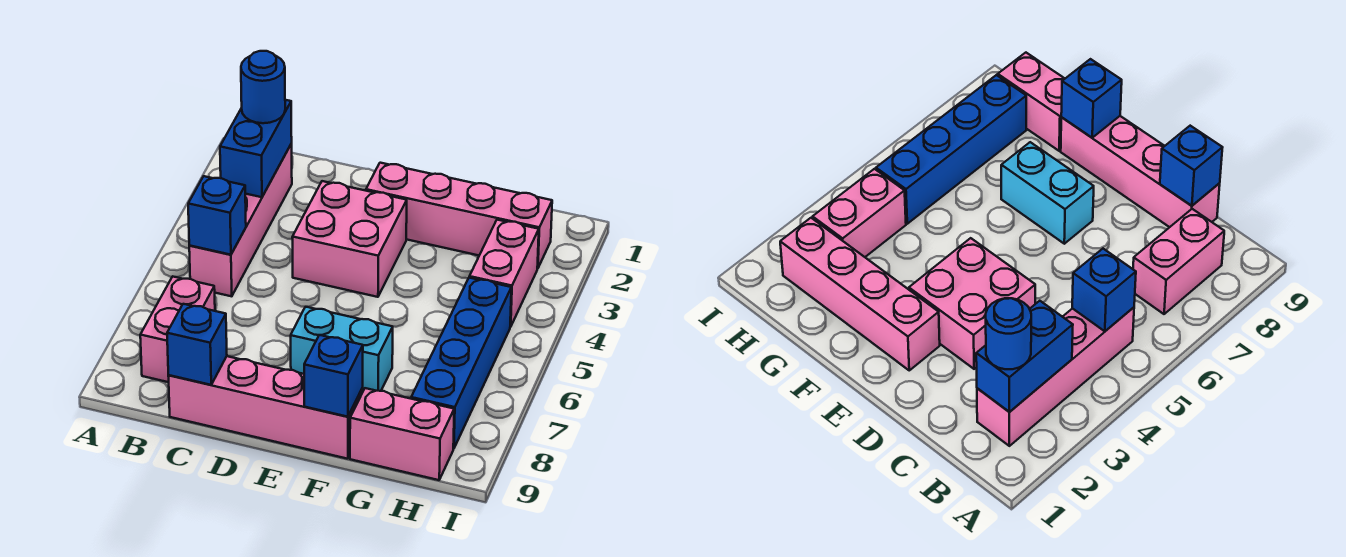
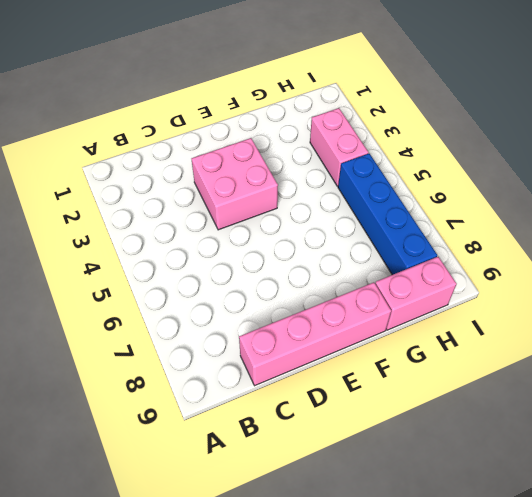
none -> pink 1x4 brick [189,144,292,296]
none -> pink 1x2 brick [140,277,215,382]
none -> pink 1x4 brick [366,163,552,269]

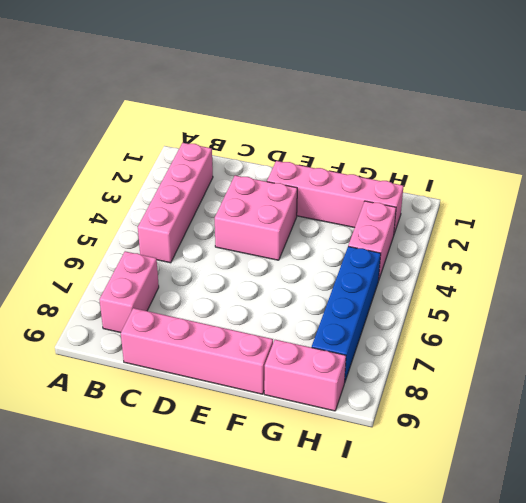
none -> cyan 1x2 brick [291,307,393,391]
none -> blue 1x2 brick [220,100,292,197]
none -> blue 1x1 brick [188,176,246,255]

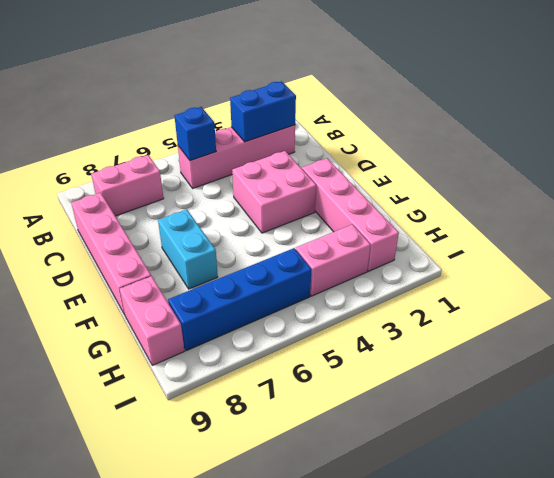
none -> blue 1x1 brick [167,304,227,385]
none -> blue 1x1 brick [304,335,363,417]
none -> blue 1x1 round brick [241,51,285,123]

